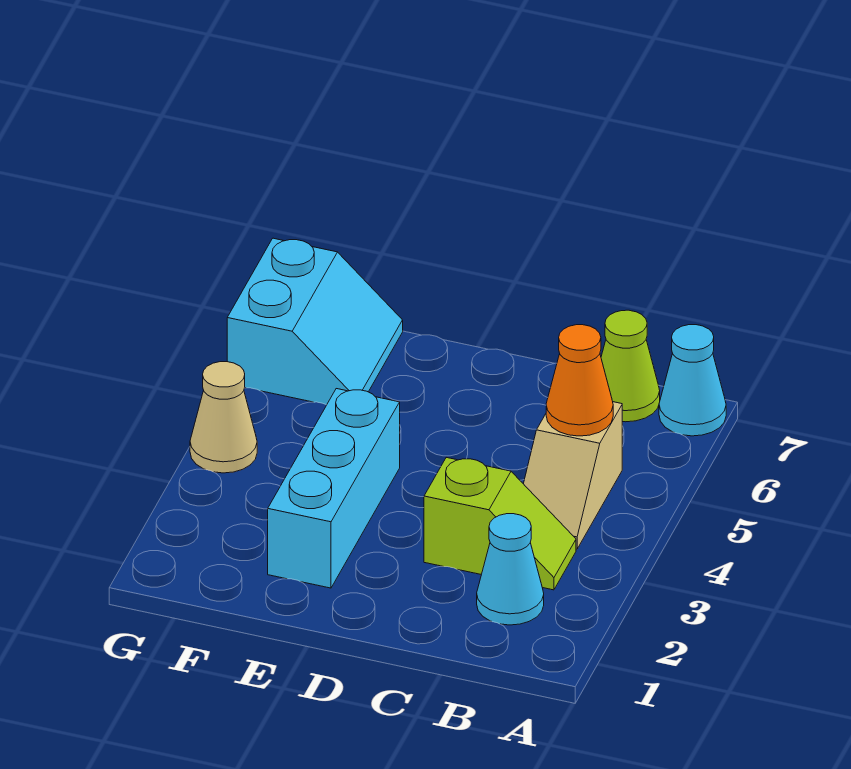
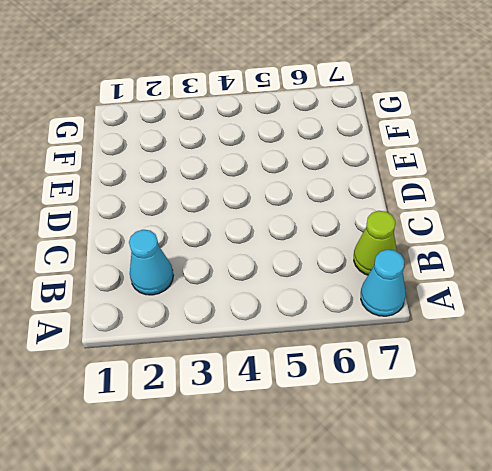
none -> lime 1x2 slope [424,457,576,590]
none -> tan 1x2 slope [524,402,622,549]

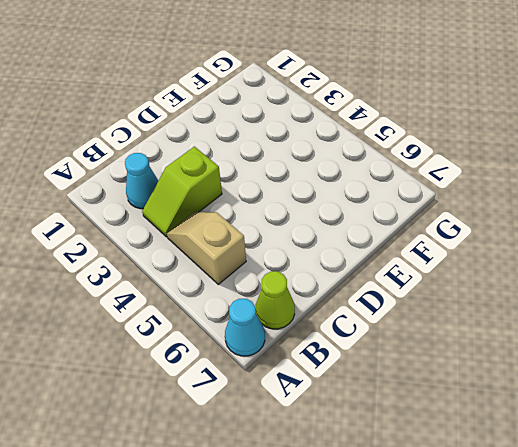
none -> cyan 1x3 brick [268,389,400,588]
none -> cyan 2x2 slope [227,238,403,405]

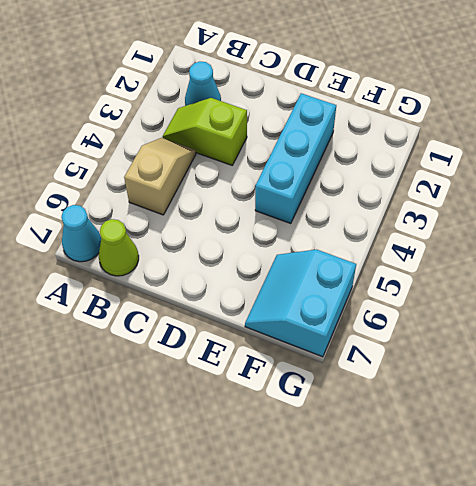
none -> tan 1x1 cone [190,362,257,473]
none -> orange 1x1 cone [546,325,613,436]

